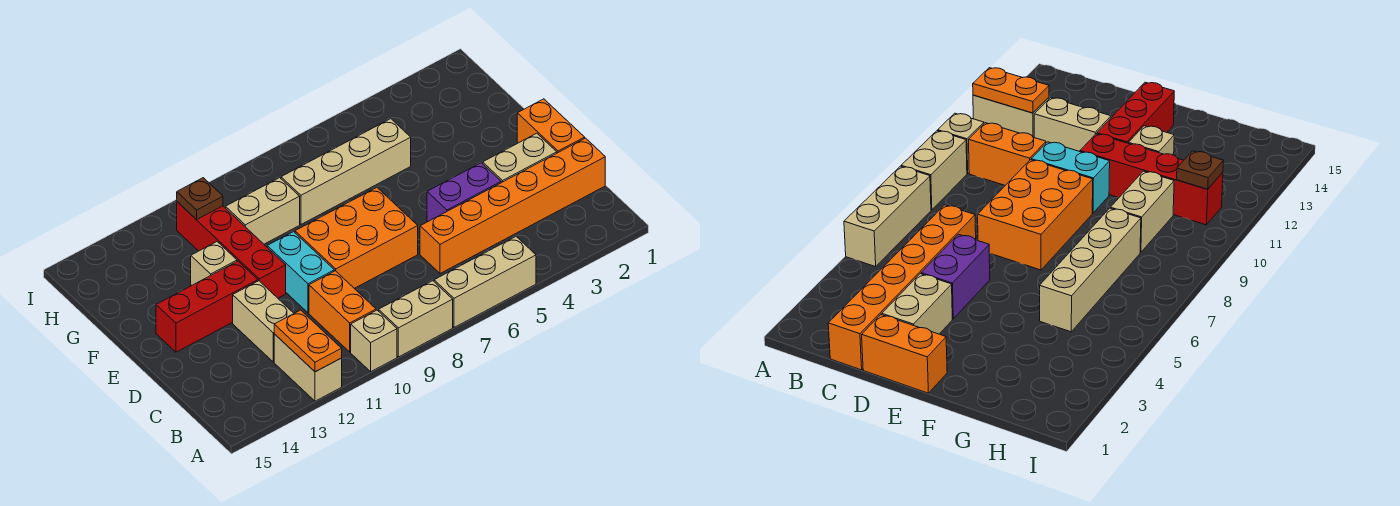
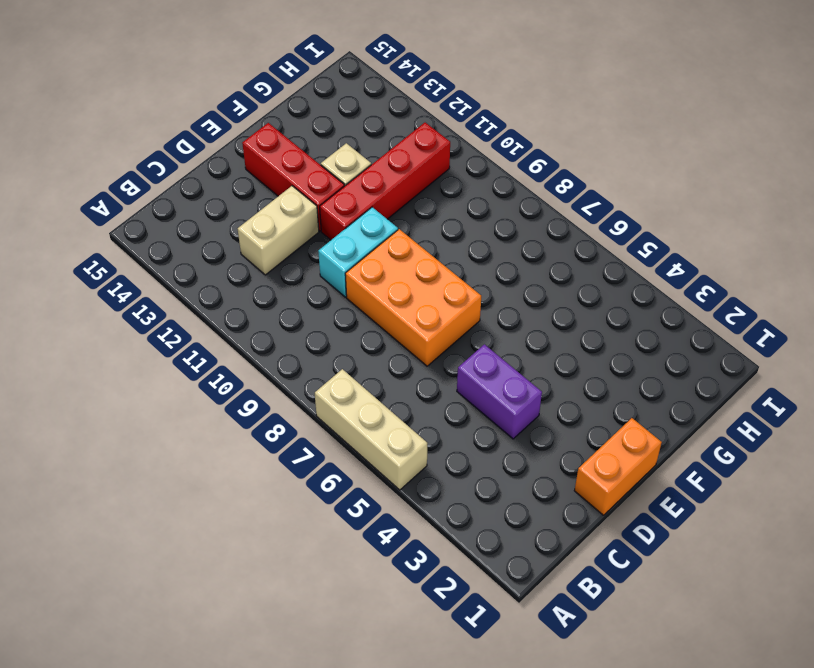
none -> tan 1x2 brick [379,281,453,357]
none -> tan 1x1 brick [351,310,397,372]
none -> tan 1x2 brick [274,334,342,401]

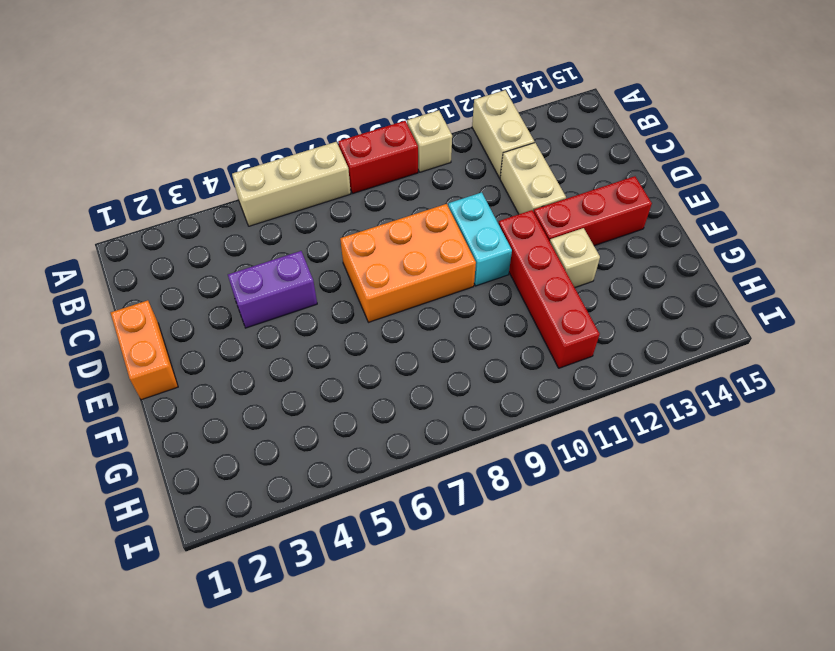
red 1x2 brick [338,121,418,193] -> tan 1x2 brick [379,281,453,357]
none -> orange 1x2 brick [309,271,376,352]
none -> orange 1x6 brick [420,138,605,273]
none -> tan 1x2 brick [483,133,557,183]

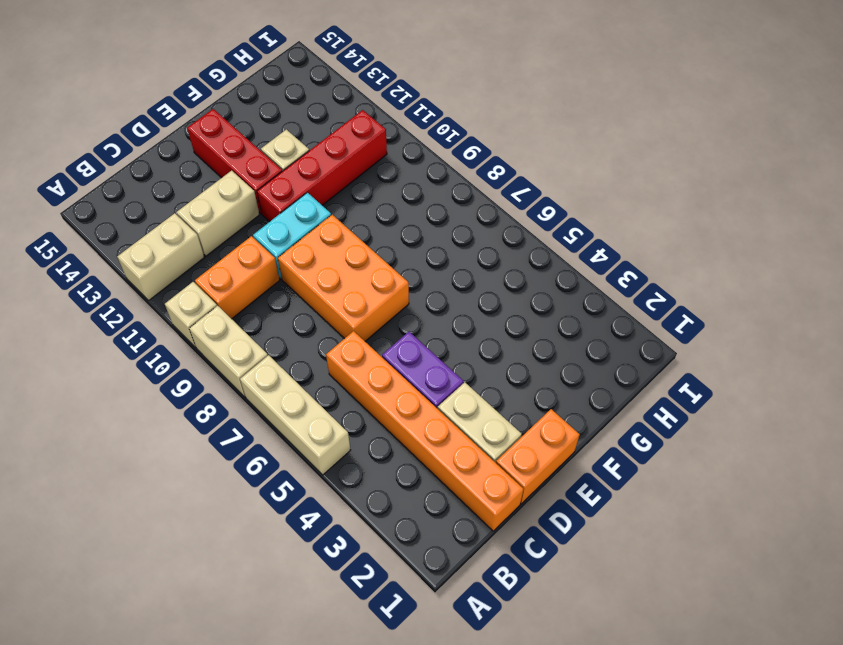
none -> tan 1x4 brick [281,119,411,224]
none -> tan 1x2 brick [225,178,300,244]
none -> orange 1x2 plate [274,310,342,372]

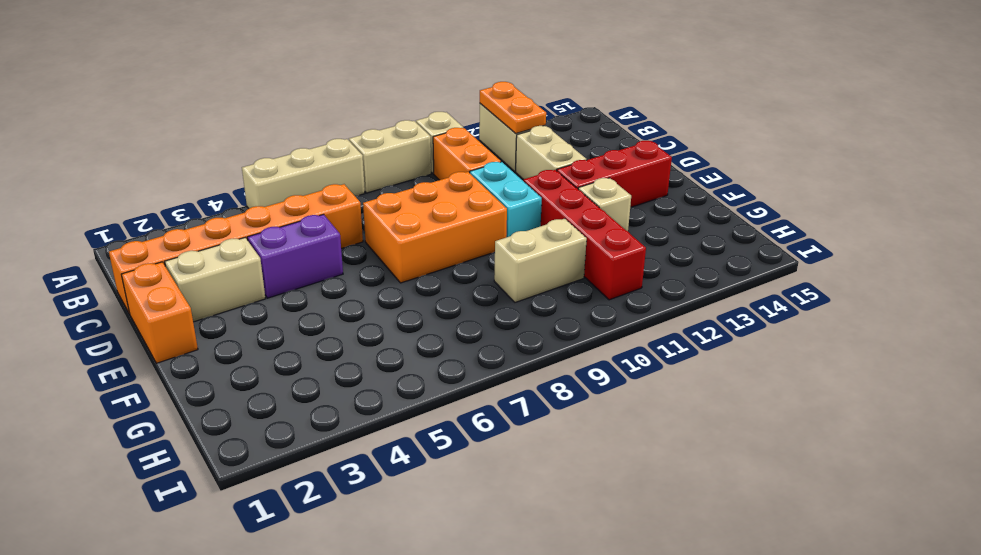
none -> tan 1x4 brick [281,119,411,224]
none -> brown 1x1 plate [177,178,223,220]

